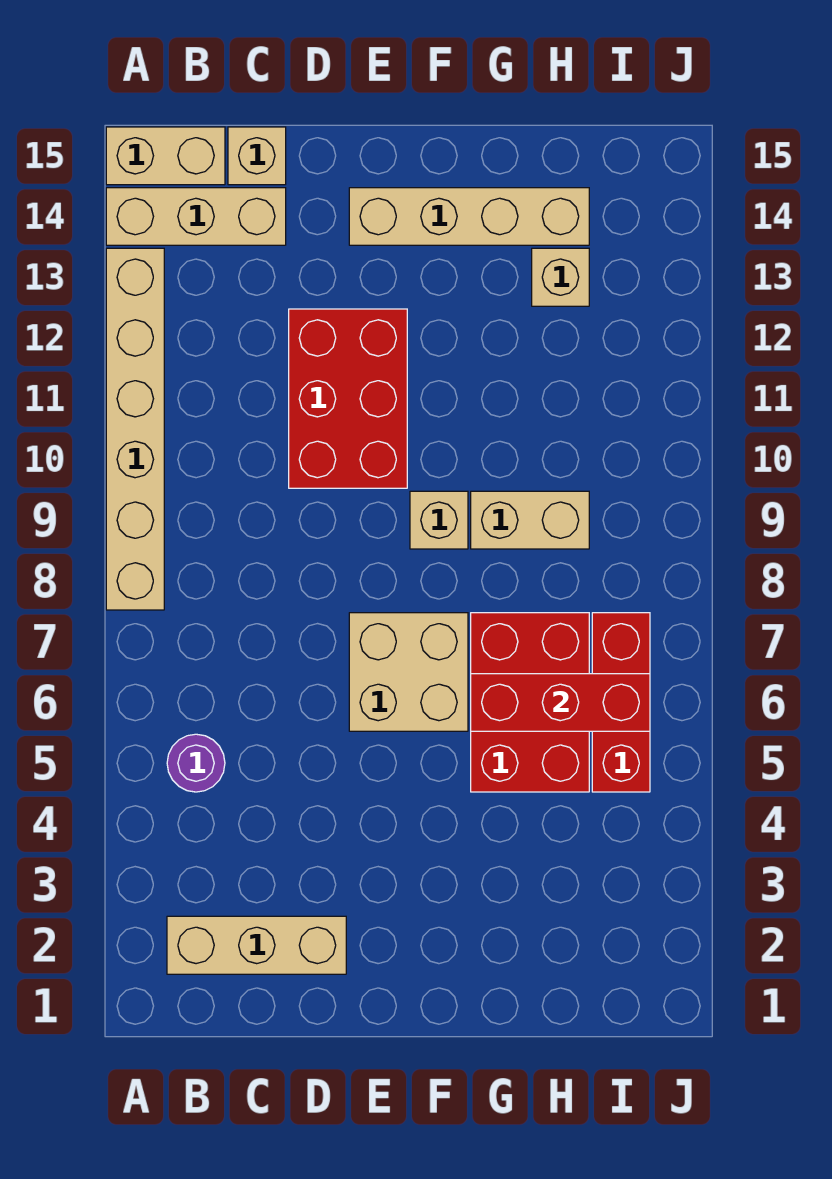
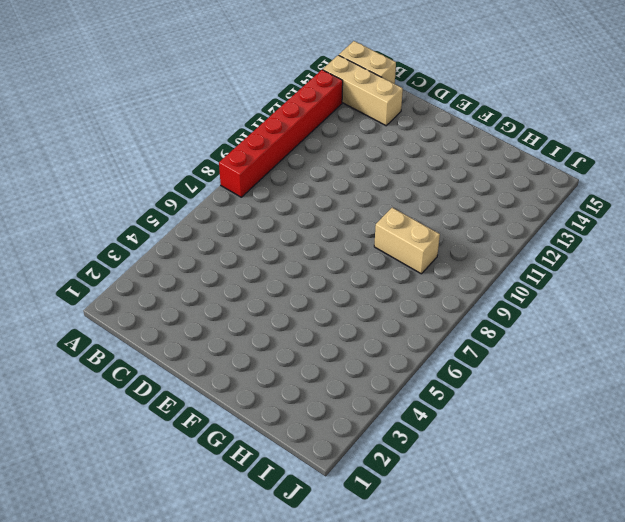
red 1x6 brick [219,70,343,197] -> tan 1x6 brick [106,248,164,610]
none -> tan 1x3 brick [167,916,346,974]
none -> purple 1x1 round brick [167,734,225,792]
none -> tan 1x1 brick [228,127,286,185]

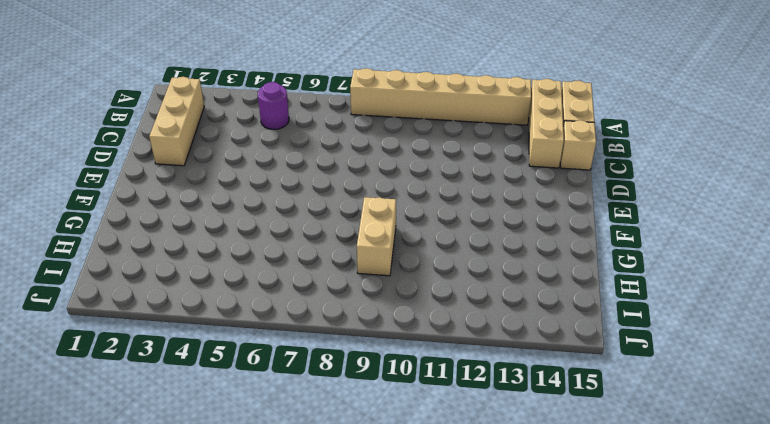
none -> red 2x3 brick [289,309,407,488]
none -> tan 2x2 brick [349,613,468,731]
none -> tan 1x4 brick [349,188,589,245]

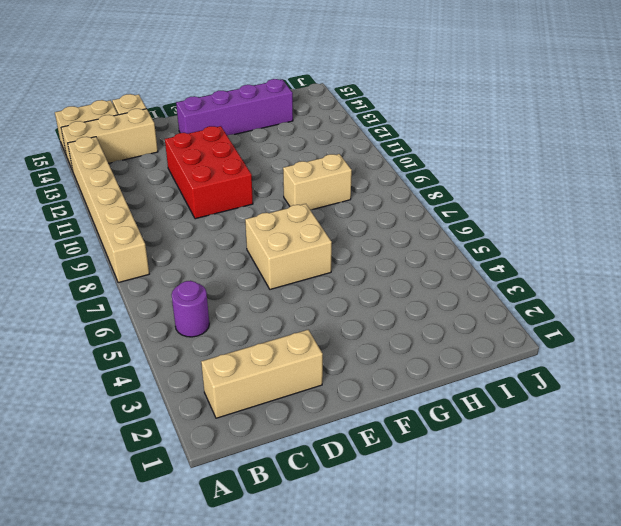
purple 1x4 brick [176,79,293,135] -> tan 1x4 brick [349,188,589,245]
none -> tan 1x1 brick [410,491,468,549]
none -> red 2x3 brick [471,613,589,792]
none -> tan 1x1 brick [532,248,589,306]

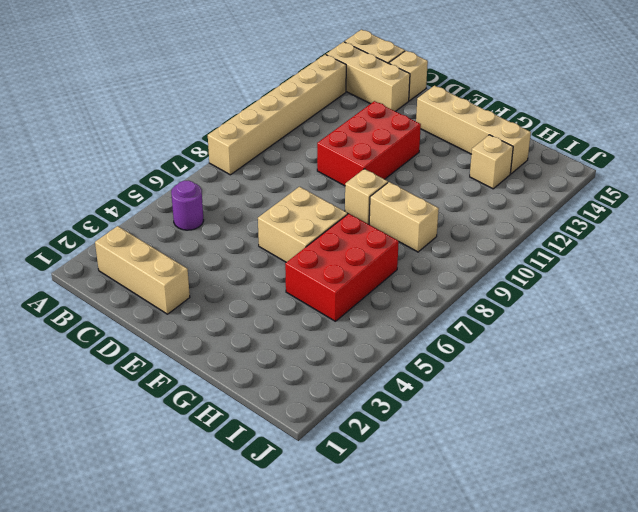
none -> red 1x3 brick [592,613,650,792]
none -> red 1x3 brick [471,674,650,731]

